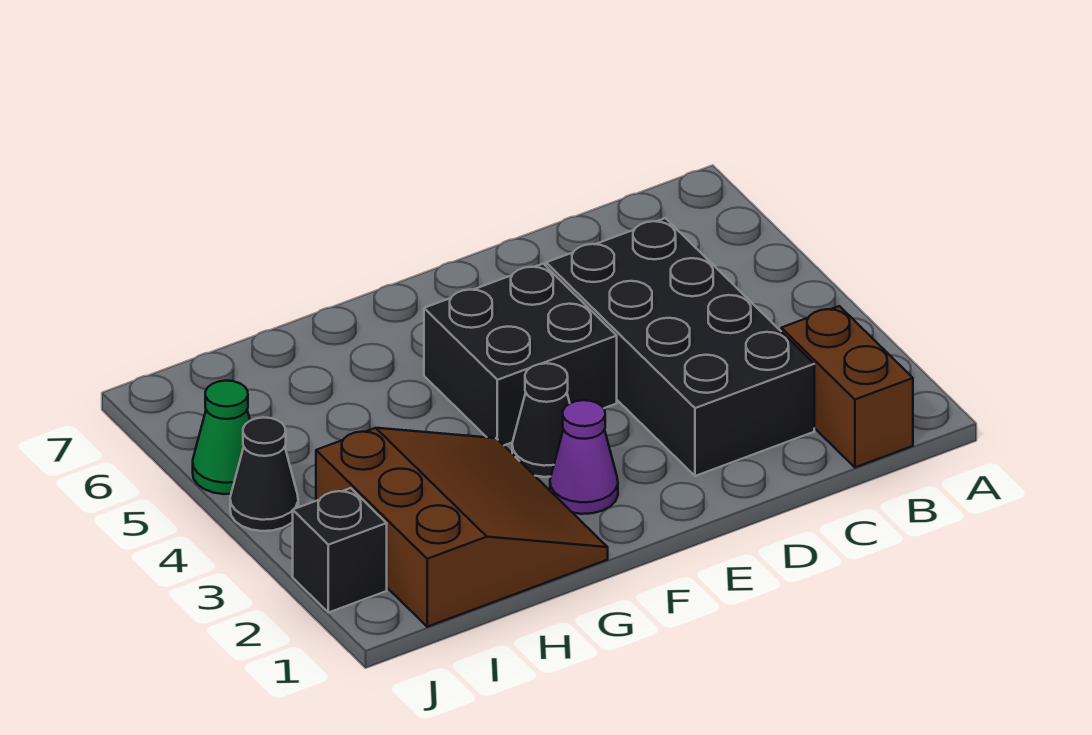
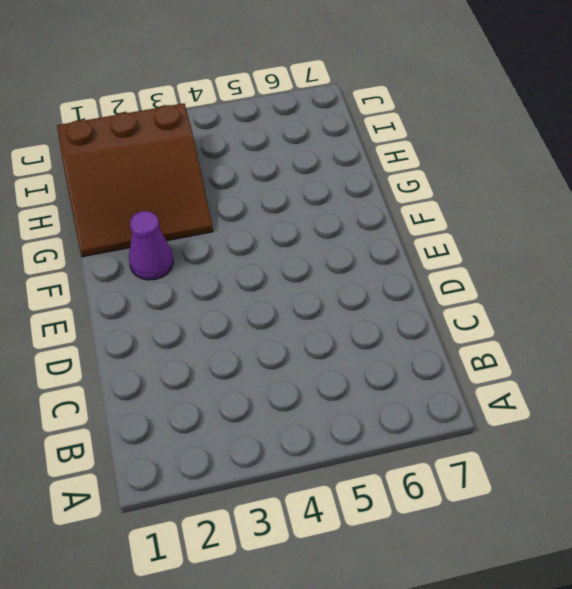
none -> brown 1x2 brick [781,306,913,467]
none -> black 2x4 brick [546,218,814,476]

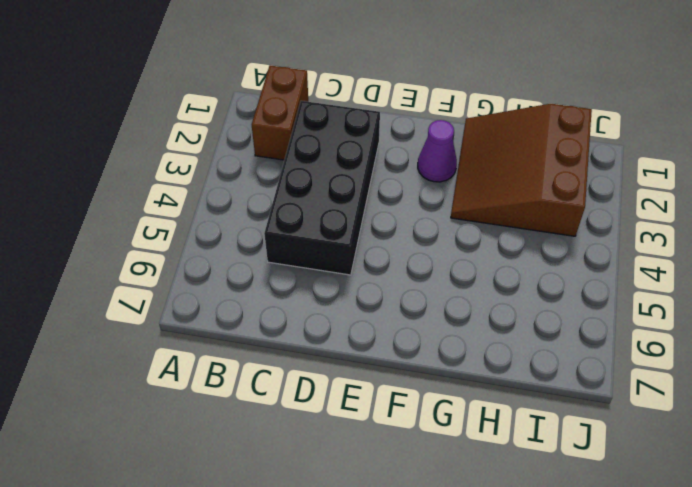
none -> black 2x2 brick [424,264,617,445]
none -> black 1x1 cone [512,363,570,477]

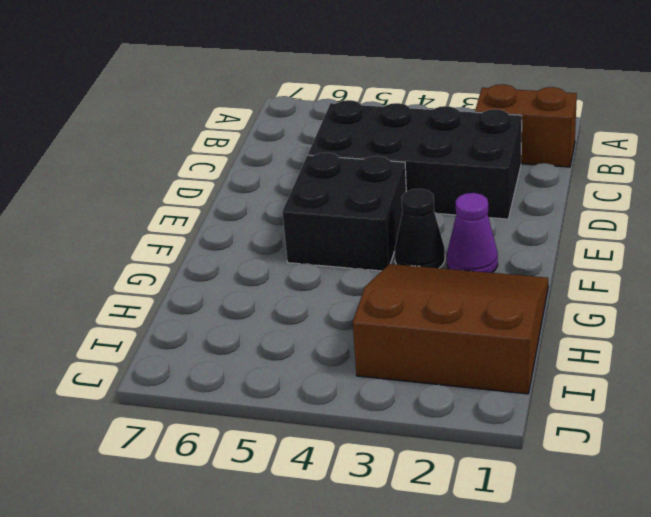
none -> black 1x1 brick [293,488,387,613]
none -> black 1x1 cone [230,417,298,531]

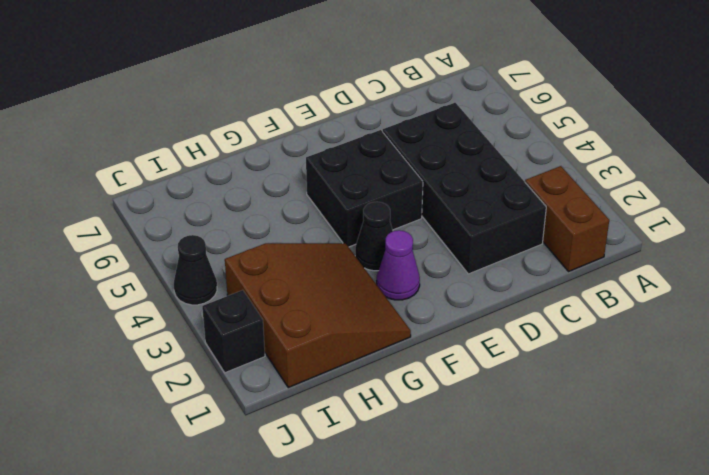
none -> green 1x1 cone [193,381,250,494]

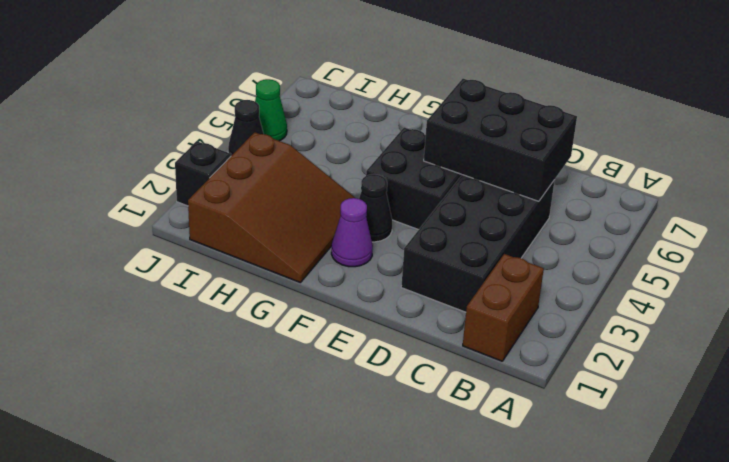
black 2x3 brick [424,79,577,201] -> none

